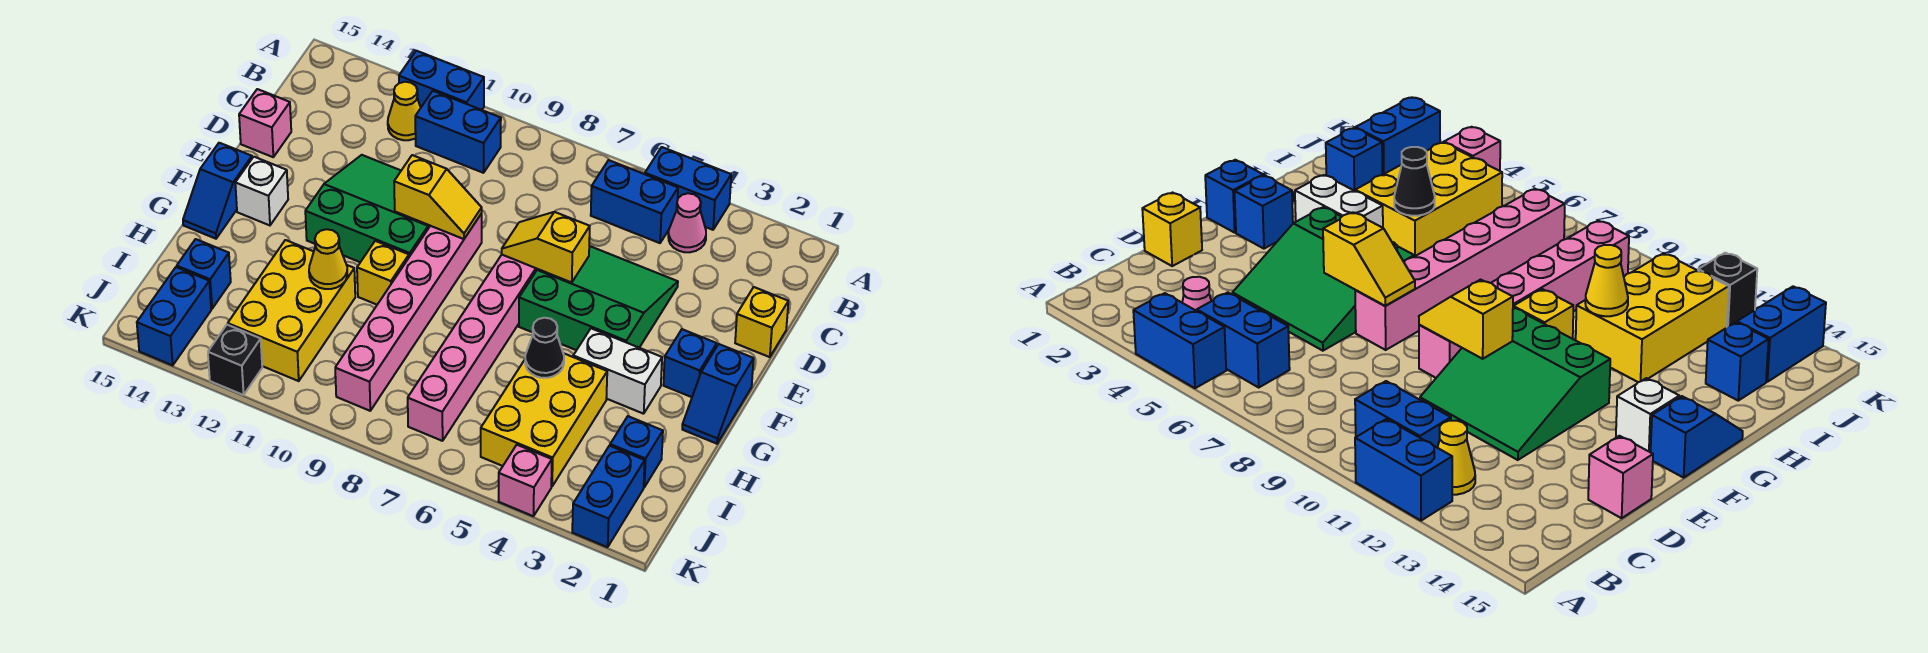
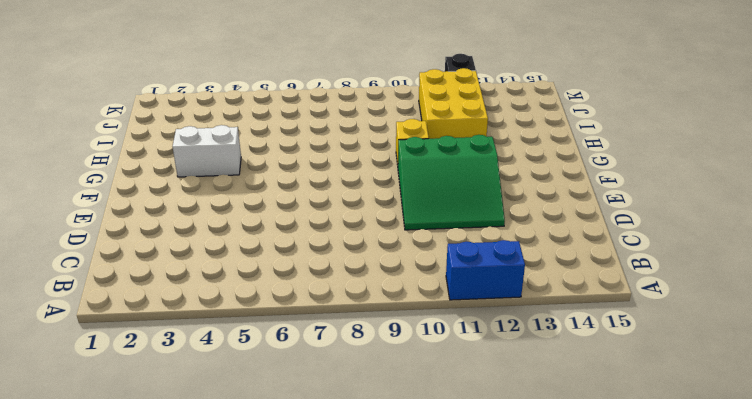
none -> blue 1x2 brick [645,147,731,230]
none -> pink 1x1 cone [668,193,706,252]
none -> blue 1x2 brick [591,160,678,243]
none -> blue 1x2 brick [415,91,501,173]

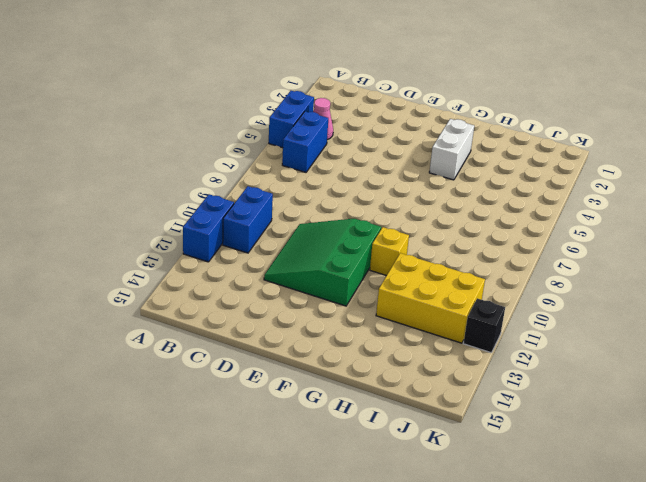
none -> yellow 1x1 cone [388,82,421,140]
none -> yellow 1x1 brick [735,287,788,357]
none -> green 3x3 slope [519,246,678,350]
none -> pink 1x1 brick [239,89,291,157]

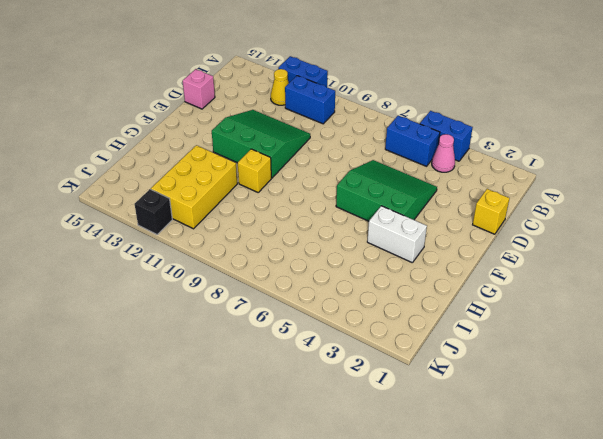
none -> pink 1x6 brick [408,255,537,441]
none -> pink 1x6 brick [335,214,482,411]
none -> blue 1x2 slope [682,344,754,444]
none -> blue 1x1 brick [663,329,717,397]

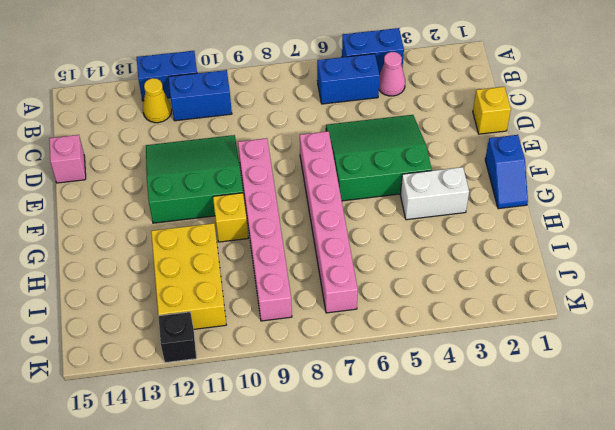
none -> blue 1x1 brick [663,329,717,397]
none -> white 1x1 brick [235,157,288,225]
none -> blue 1x2 slope [183,143,252,239]
none -> yellow 2x3 brick [481,353,607,486]

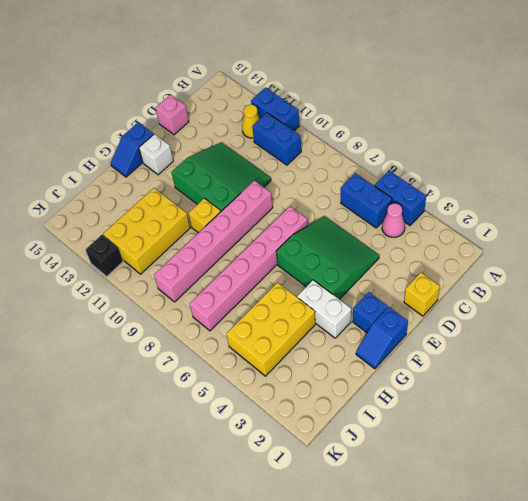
none -> blue 1x1 brick [610,416,663,487]
none -> blue 1x1 brick [177,239,231,309]
none -> blue 1x2 brick [572,446,645,547]
none -> blue 1x2 brick [137,267,211,365]

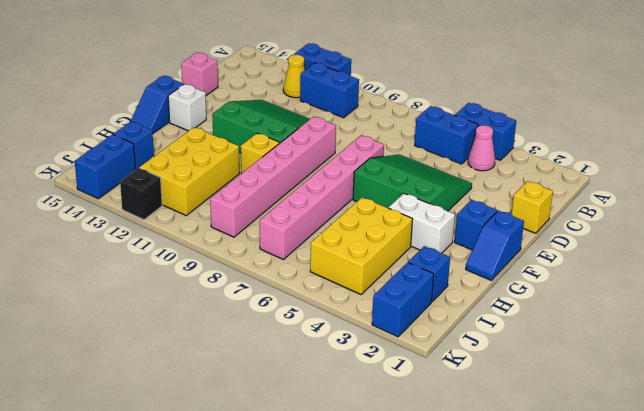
none -> pink 1x1 brick [499,445,552,516]
none -> yellow 1x2 slope [502,212,590,282]
none -> yellow 1x2 slope [394,155,482,239]
none -> black 1x1 cone [525,318,564,378]

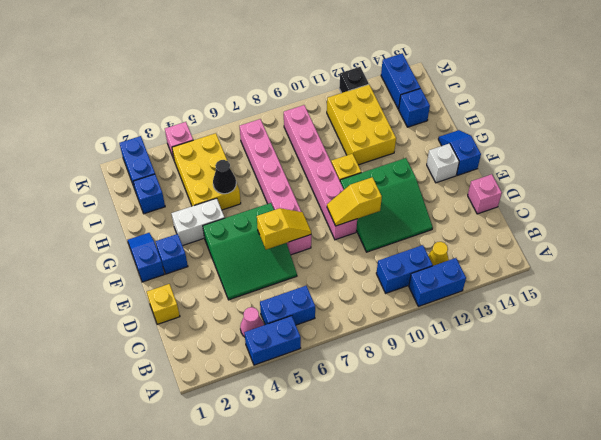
none -> yellow 1x1 cone [309,229,347,289]

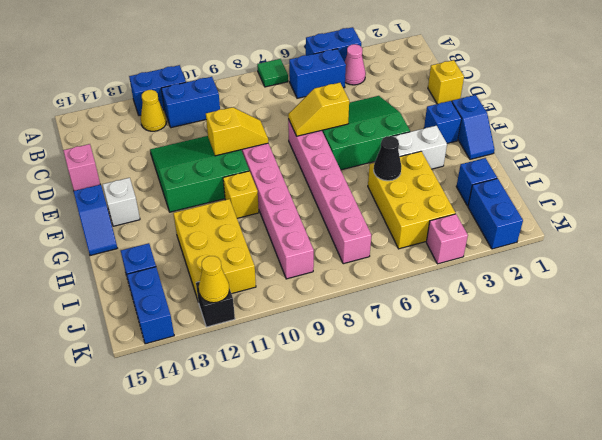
green 1x1 tile [257,59,288,87] -> none
yellow 1x1 cone [199,256,229,303] -> yellow 1x1 cone moved to [309,229,347,289]

